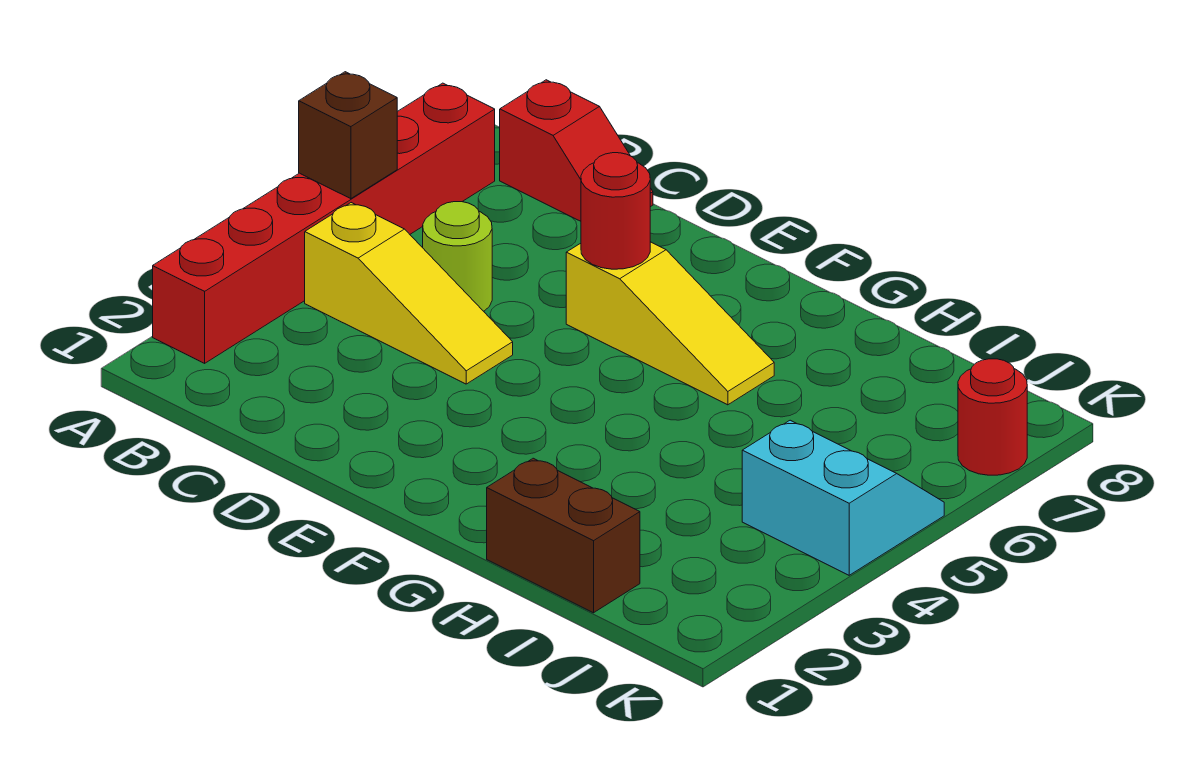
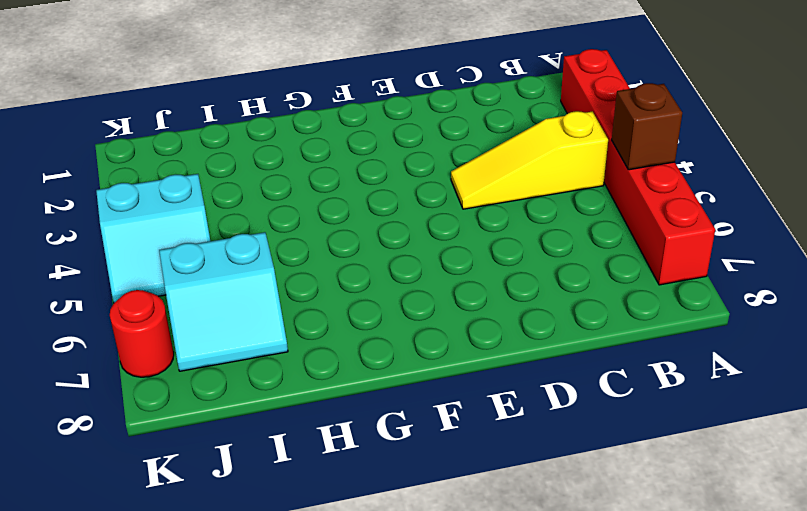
cyan 2x2 slope [159,232,288,371] -> none
none -> red 1x2 slope [500,80,653,221]
none -> lime 1x1 round brick [423,202,492,311]

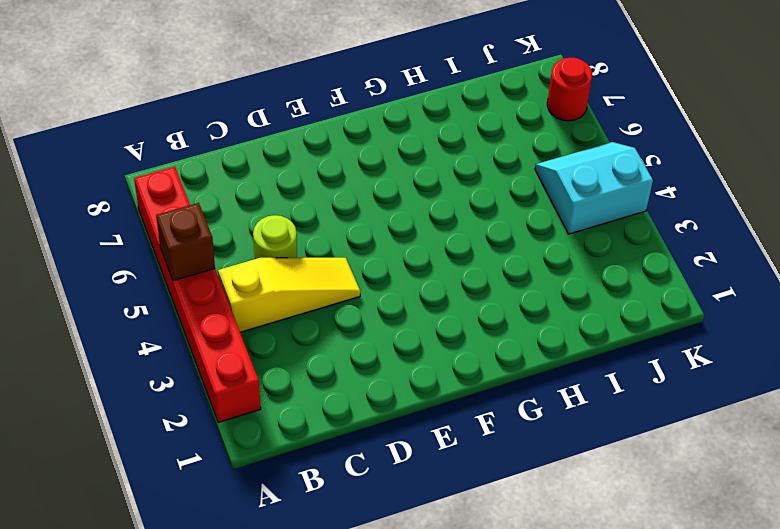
none -> red 1x2 slope [500,80,653,221]
none -> yellow 1x3 slope [566,242,774,405]

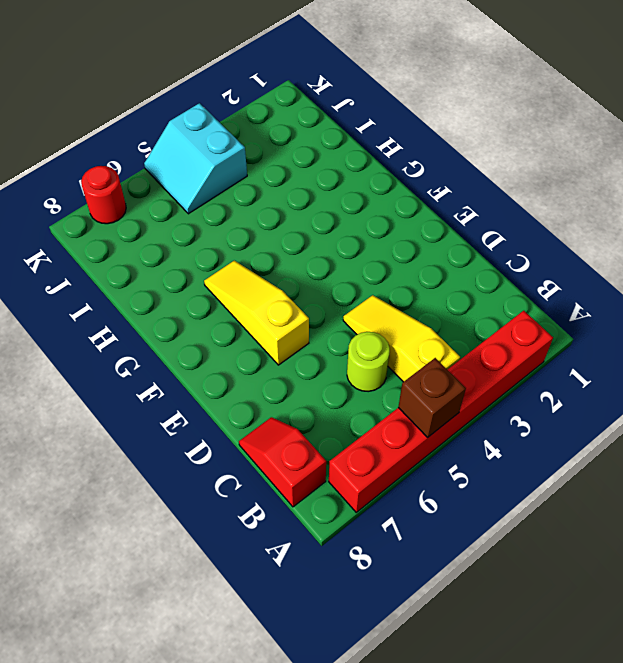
none -> brown 1x2 brick [487,458,640,613]
none -> red 1x1 round brick [581,153,650,269]

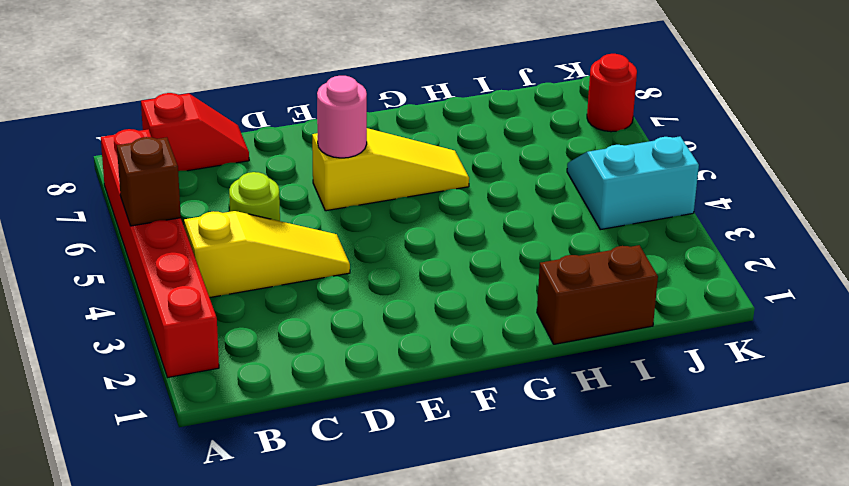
pink 1x1 round brick [317,76,367,158] -> red 1x1 round brick [581,153,650,269]

